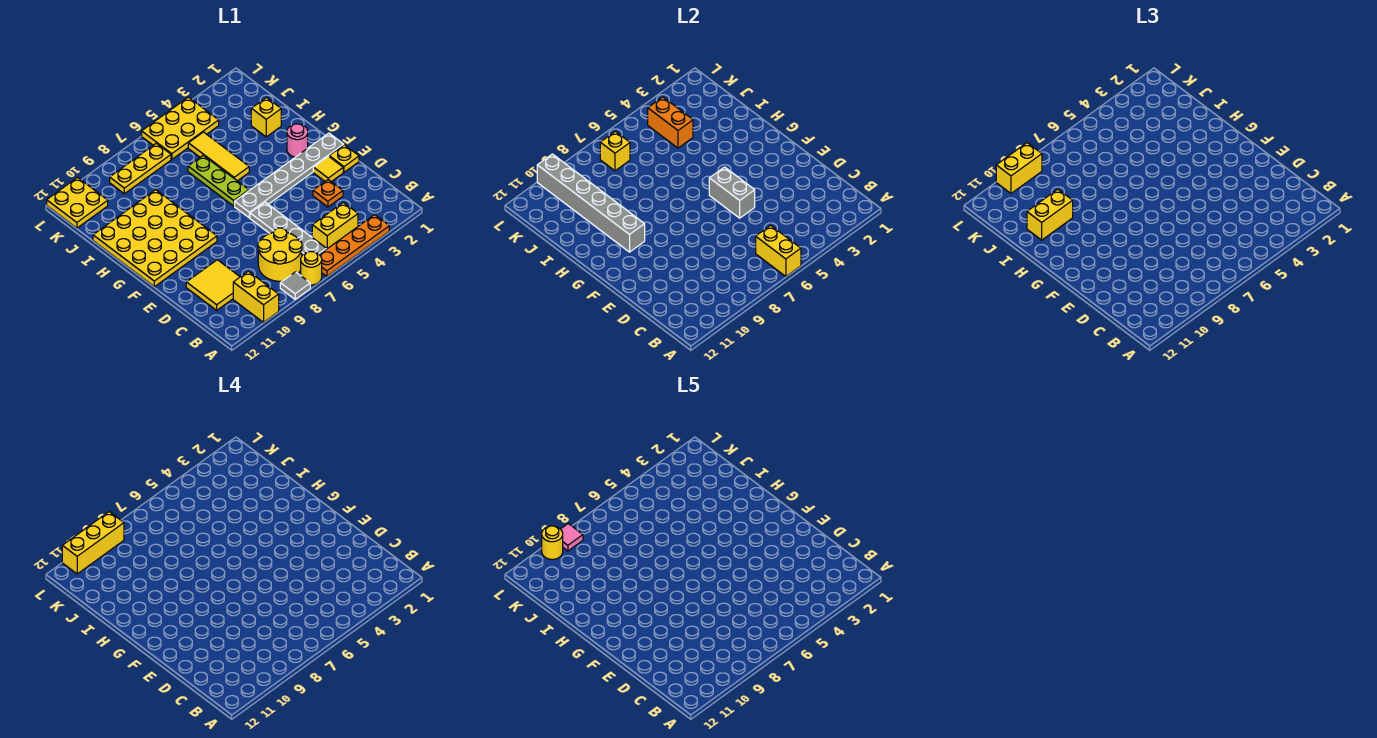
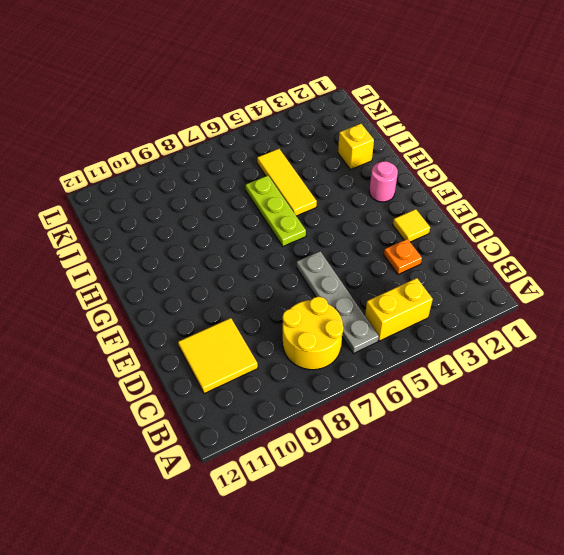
none -> orange 1x4 plate [319,215,389,276]
none -> yellow 1x1 round brick [301,252,322,285]
none -> grey 1x1 tile [280,272,310,299]
none -> yellow 1x2 brick [233,271,279,322]

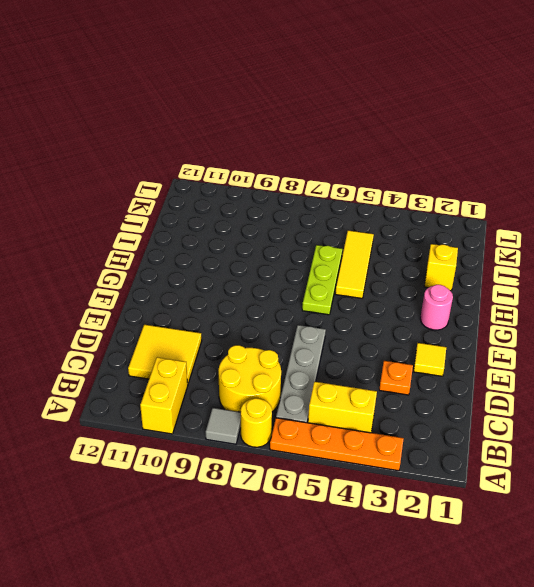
none -> yellow 1x1 plate [329,145,359,172]
none -> grey 1x6 plate [235,133,344,218]
none -> yellow 4x4 plate [93,190,217,287]
none -> yellow 2x3 plate [142,97,219,159]

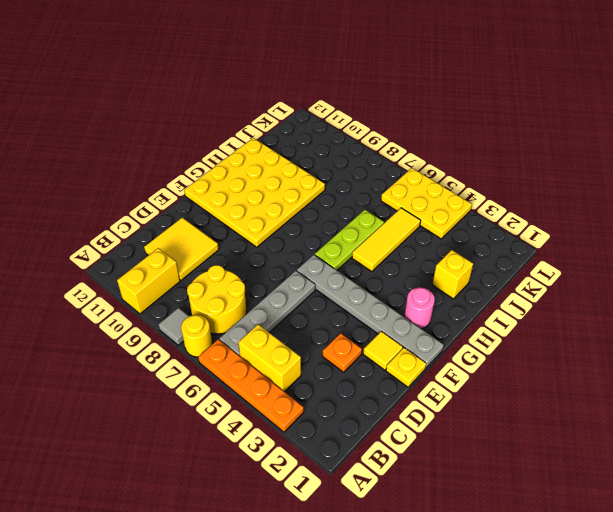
none -> yellow 1x3 plate [110,143,171,194]
none -> yellow 2x2 plate [47,178,108,228]
none -> yellow 1x2 brick [756,225,801,276]
none -> grey 1x2 brick [709,167,755,218]

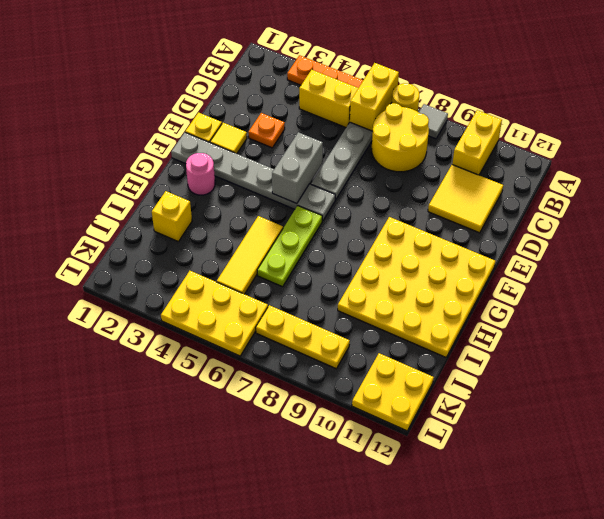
none -> grey 1x6 brick [537,154,645,252]
none -> orange 1x2 brick [648,97,693,148]
none -> yellow 1x1 brick [600,131,630,171]
none -> yellow 1x2 brick [1027,189,1073,240]

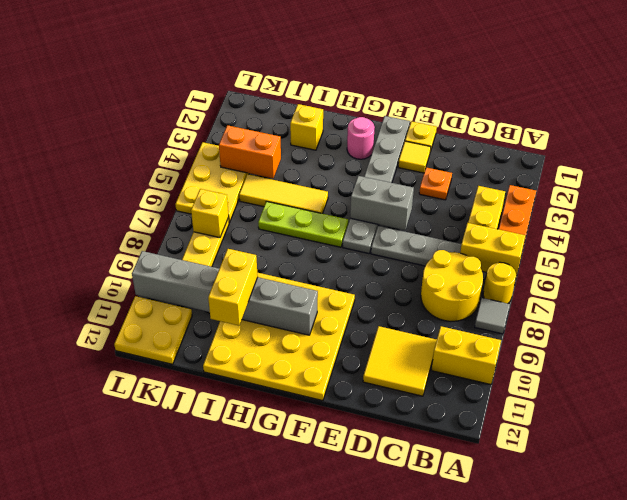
none -> yellow 1x2 brick [996,143,1042,193]
none -> yellow 1x3 brick [62,512,124,574]
none -> pink 1x1 tile [561,524,583,551]
none -> yellow 1x1 round brick [542,526,563,559]

